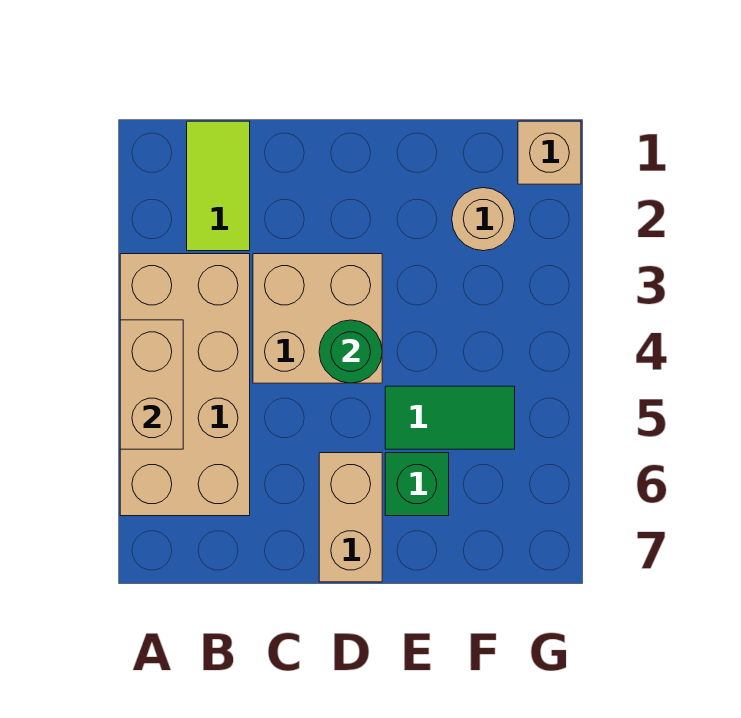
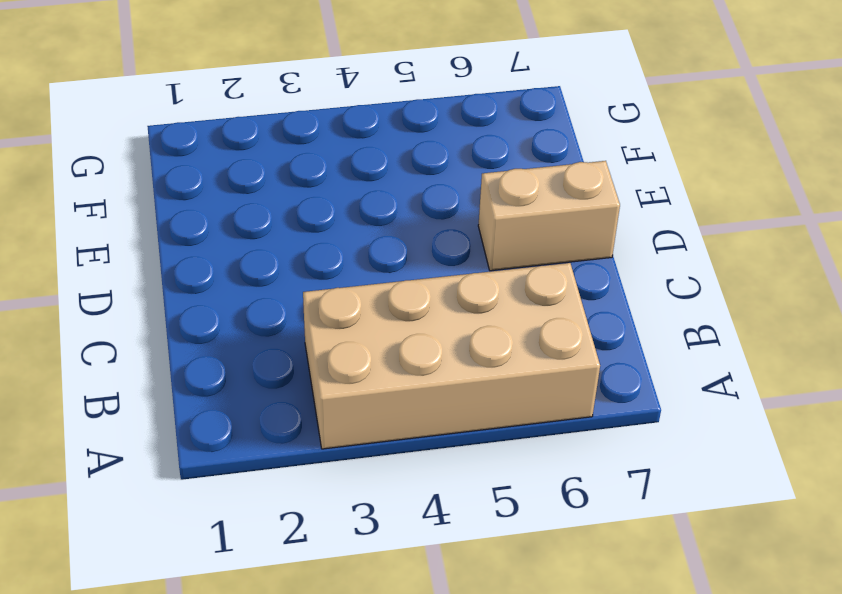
none -> lime 1x2 tile [187,121,250,251]
none -> tan 2x2 brick [253,254,382,383]

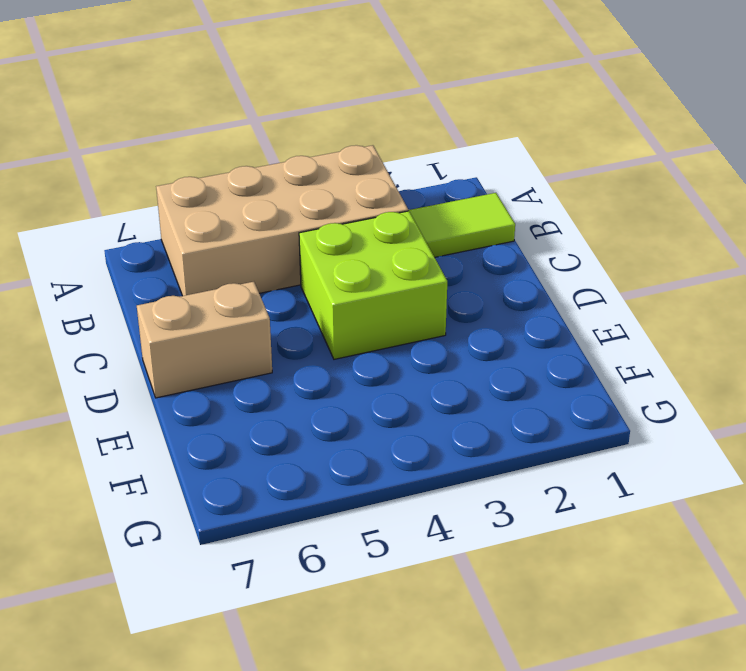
lime 2x2 brick [299,211,447,359] -> tan 2x2 brick [253,254,382,383]
none -> green 1x2 tile [385,386,515,449]
none -> green 1x1 brick [385,453,449,516]

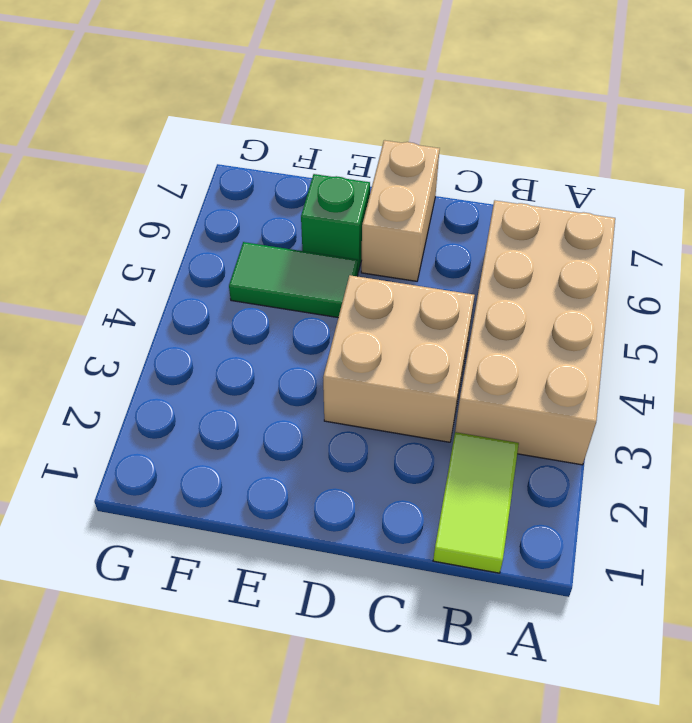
none -> tan 1x1 round brick [452,188,515,251]
none -> tan 1x1 brick [518,121,581,184]

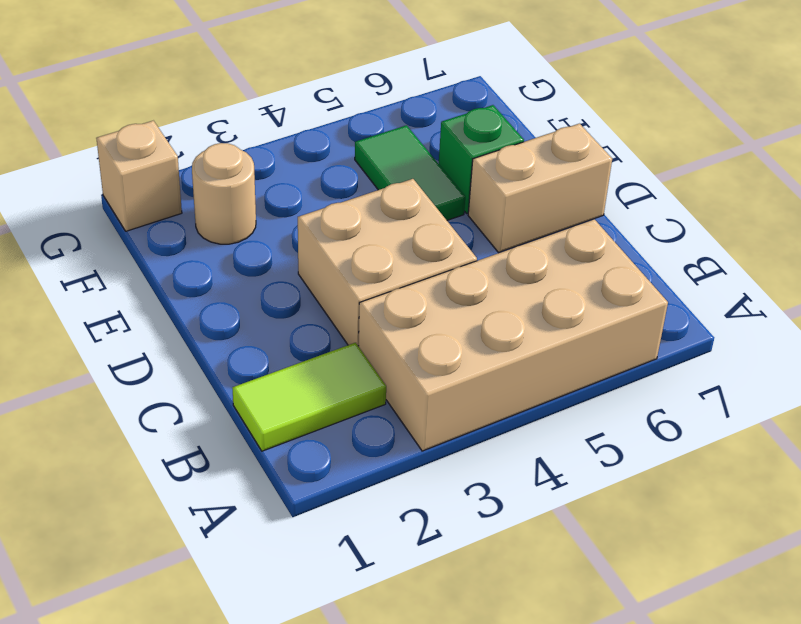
none -> tan 1x2 brick [120,320,183,449]
none -> green 1x1 round brick [319,320,382,383]

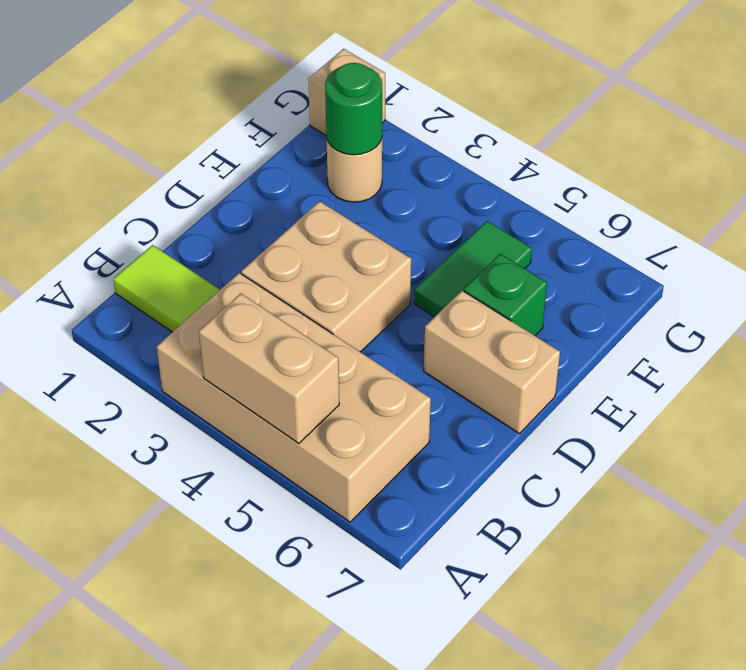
green 1x1 round brick [325,63,382,155] -> green 1x1 round brick moved to [319,320,382,383]

